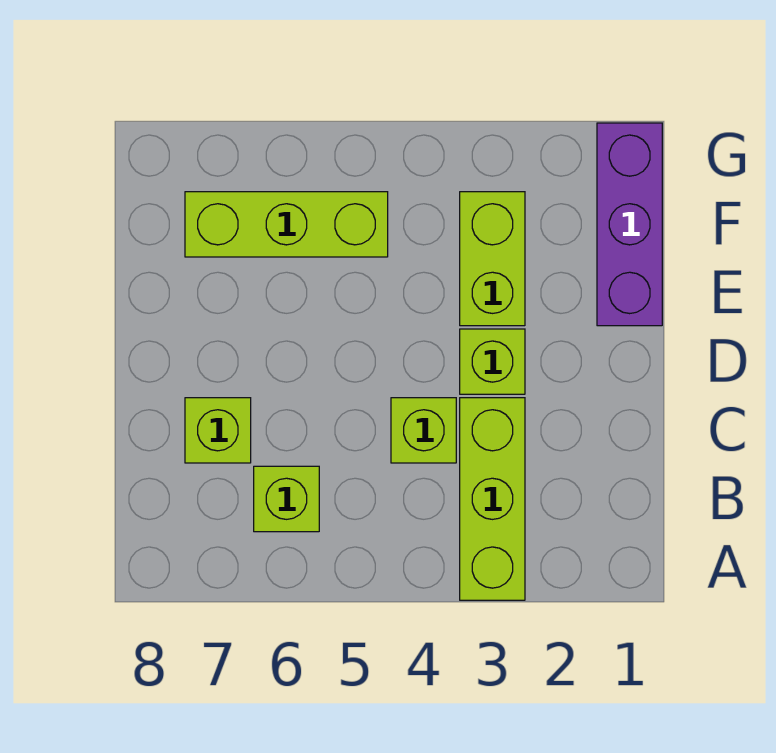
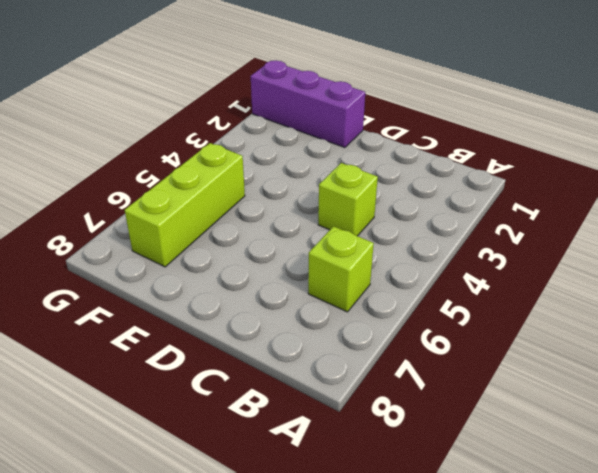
none -> lime 1x3 brick [460,398,525,600]
none -> lime 1x1 brick [185,398,251,463]

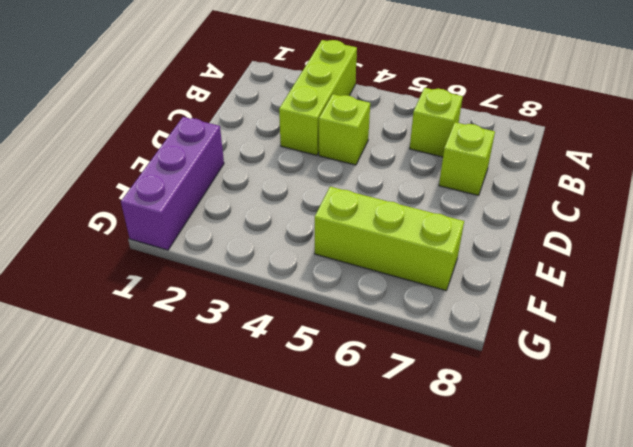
none -> lime 1x1 brick [460,329,525,394]
none -> lime 1x2 brick [460,192,525,326]

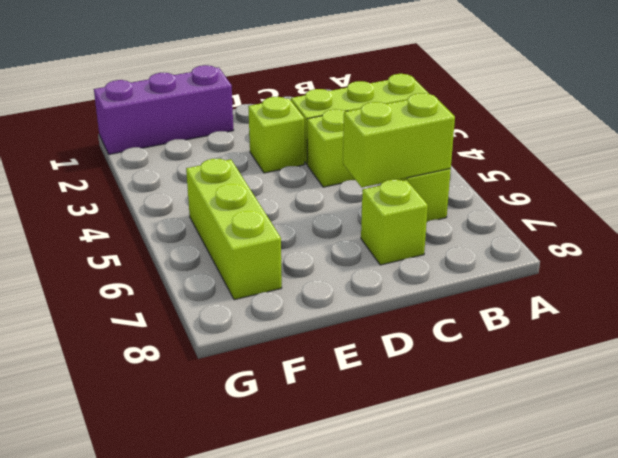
lime 1x2 brick [343,93,455,187] -> lime 1x2 brick moved to [460,192,525,326]

